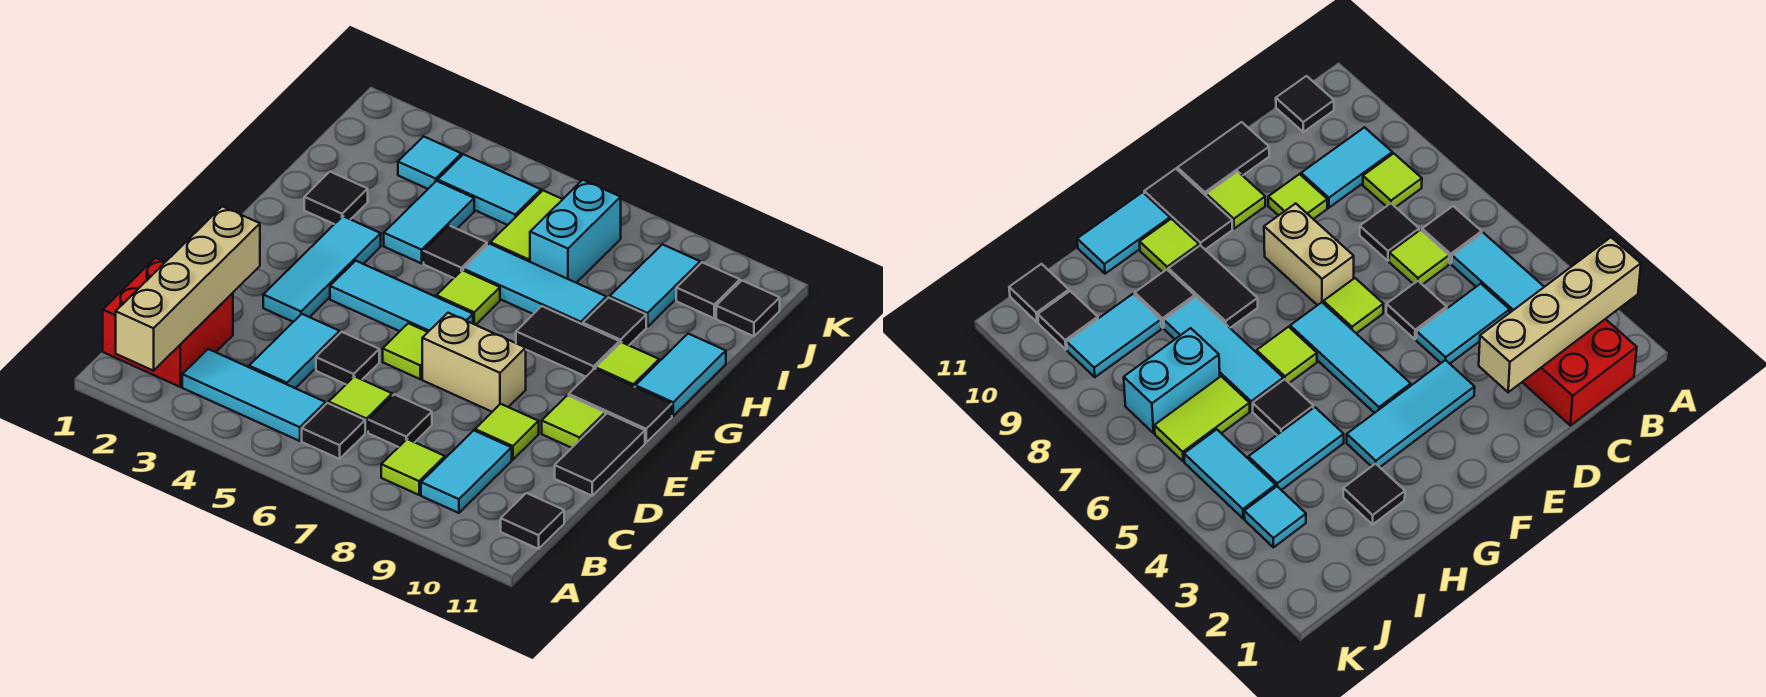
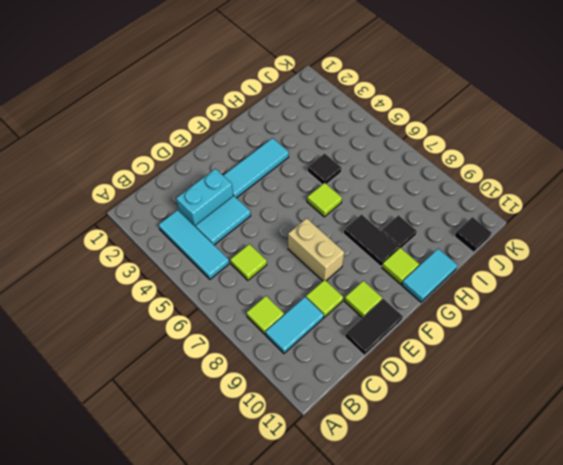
cyan 1x2 brick [176,169,233,227] -> cyan 1x2 brick moved to [530,180,621,283]
none -> red 2x2 brick [103,258,233,387]
none -> black 1x1 tile [302,403,365,459]
none -> black 1x1 tile [501,493,564,549]
none -> black 1x1 tile [368,394,432,447]

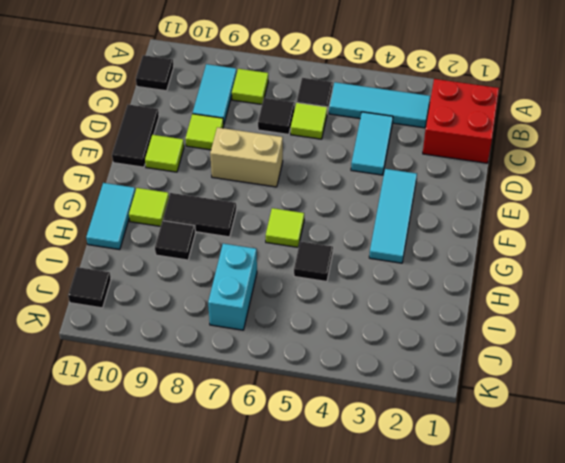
none -> black 1x1 tile [316,332,379,384]
none -> lime 1x1 tile [383,323,428,379]
none -> cyan 1x3 tile [330,261,473,332]
none -> black 1x2 tile [569,369,672,442]

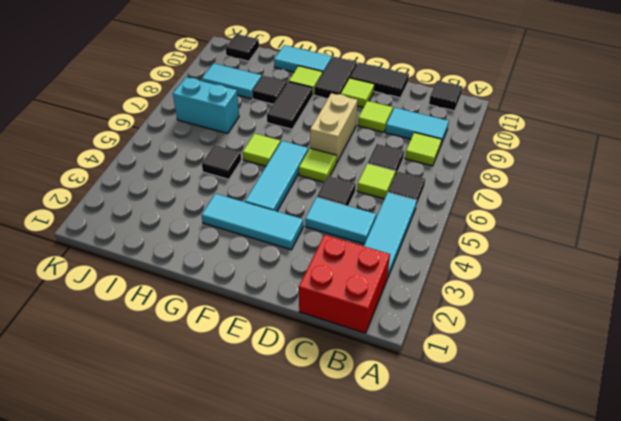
none -> black 1x1 tile [304,172,368,224]
none -> cyan 1x2 tile [384,181,474,263]
none -> cyan 1x3 tile [463,244,606,324]
none -> lime 1x2 tile [490,191,563,262]

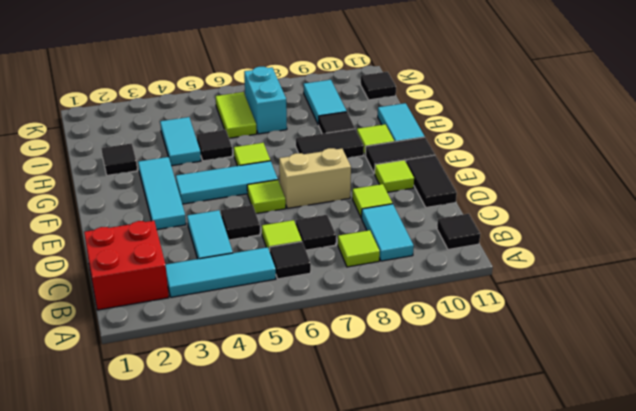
none -> cyan 1x3 tile [463,244,606,324]
none -> cyan 1x1 tile [398,136,461,189]
none -> cyan 1x2 tile [438,154,541,225]
none -> black 1x1 tile [676,262,740,318]

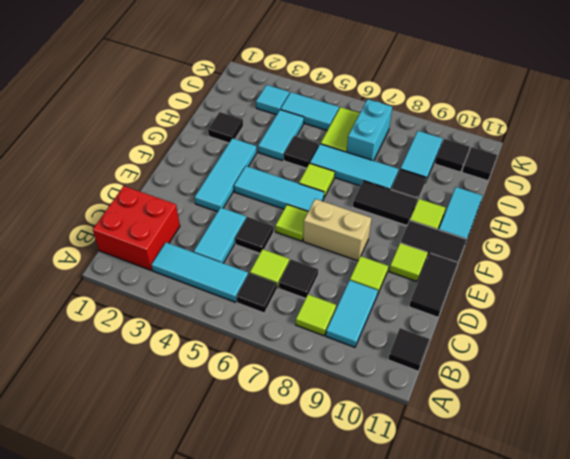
none -> tan 1x4 brick [116,206,260,371]

